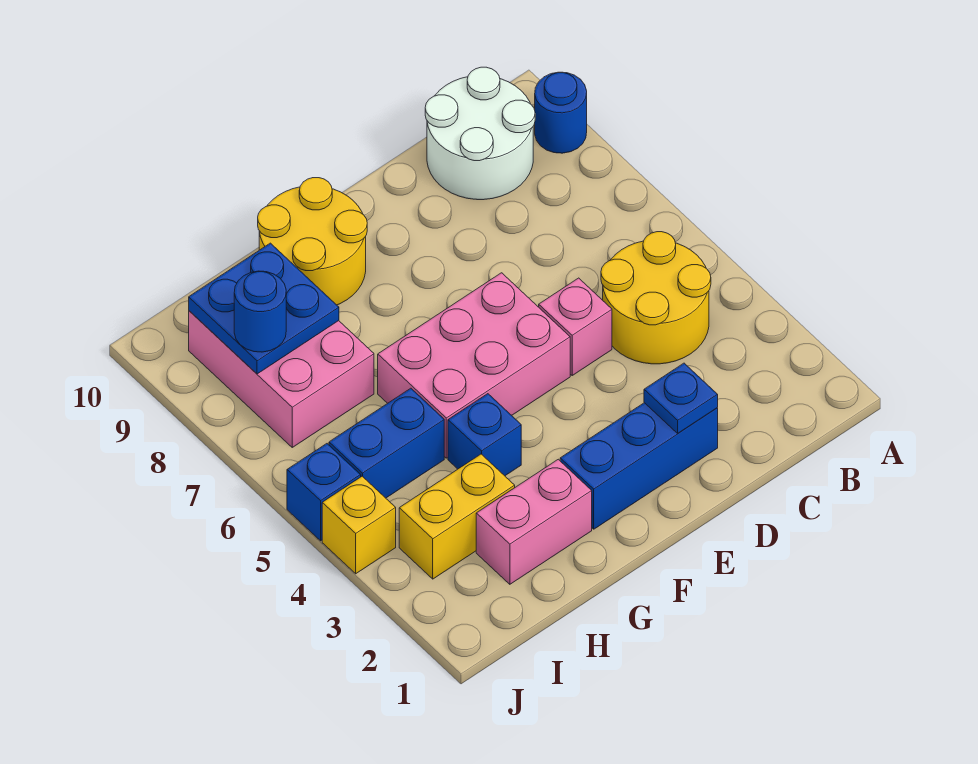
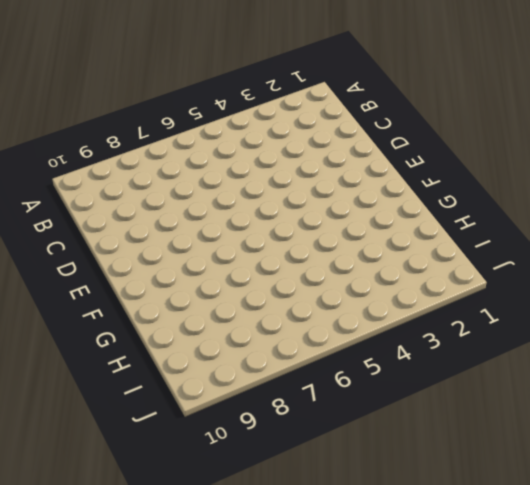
none -> blue 1x1 round brick [535,72,587,153]
none -> yellow 2x2 round brick [601,232,711,364]
none -> white 2x2 round brick [425,67,535,200]

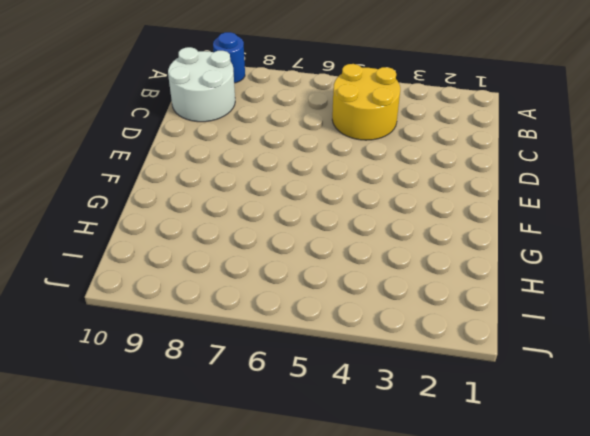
none -> blue 1x3 brick [560,403,718,529]
none -> pink 1x1 brick [539,278,612,375]
none -> pink 2x3 brick [378,273,570,458]

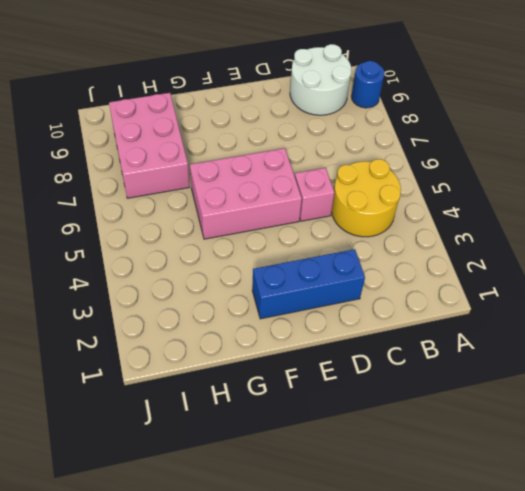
none -> yellow 2x2 round brick [258,178,367,305]
none -> pink 1x2 brick [476,459,592,584]
none -> blue 1x1 brick [448,394,521,476]

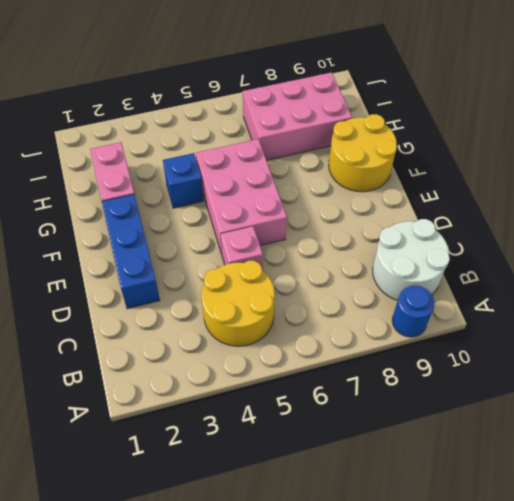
none -> yellow 1x2 brick [399,454,515,579]
none -> blue 1x2 brick [329,388,444,498]
none -> yellow 1x1 brick [322,476,396,574]

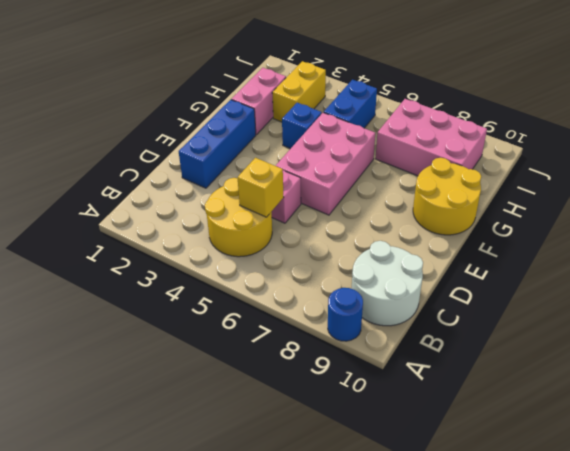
yellow 1x1 brick [237,158,284,217] -> yellow 1x1 brick moved to [322,476,396,574]
none -> blue 1x1 brick [287,444,361,541]
none -> blue 1x1 plate [644,363,718,433]
none -> blue 2x2 plate [189,243,339,374]

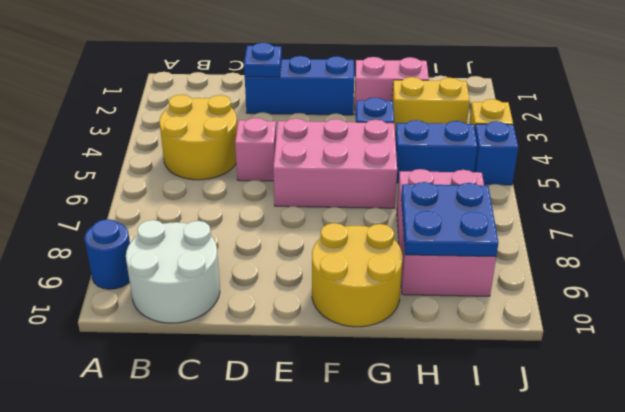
none -> blue 1x1 round brick [234,271,286,352]

